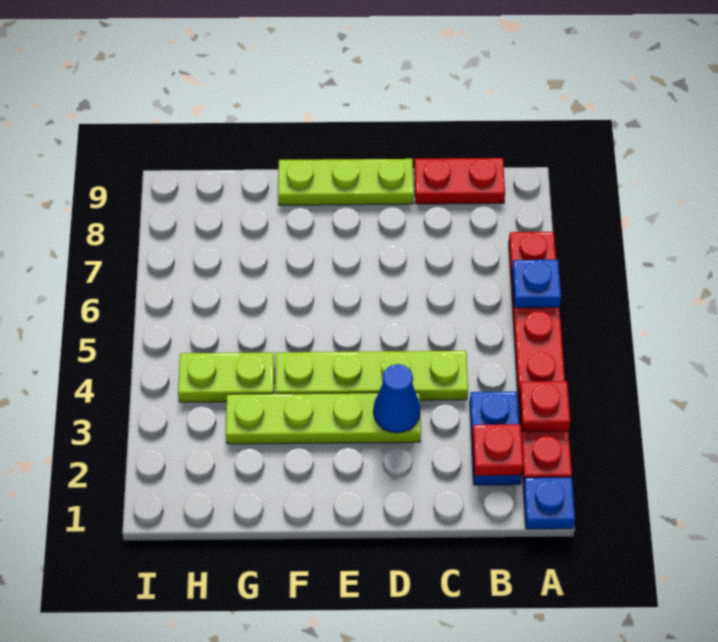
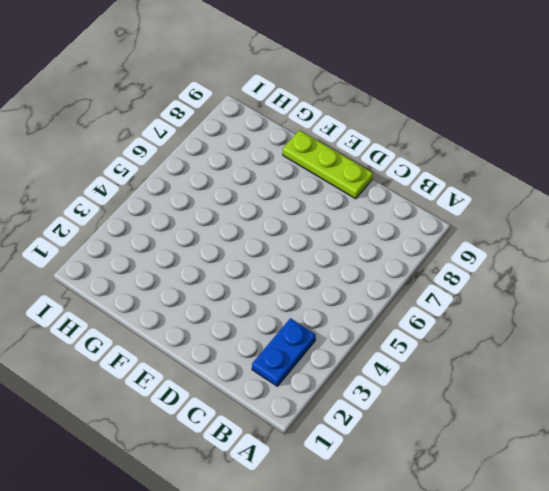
none -> blue 1x1 plate [523,477,575,529]
none -> red 1x6 plate [509,232,572,484]
none -> red 1x2 plate [414,158,505,204]

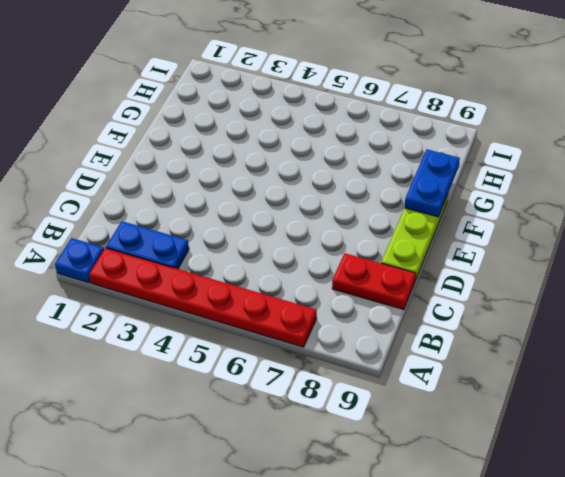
red 1x2 plate [332,253,416,310] -> red 1x2 plate turned to [414,158,505,204]
blue 1x2 plate [405,149,460,217] -> none
none -> lime 1x4 plate [276,351,468,400]
none -> lime 1x4 plate [226,393,421,444]
none -> lime 1x2 plate [178,352,274,402]

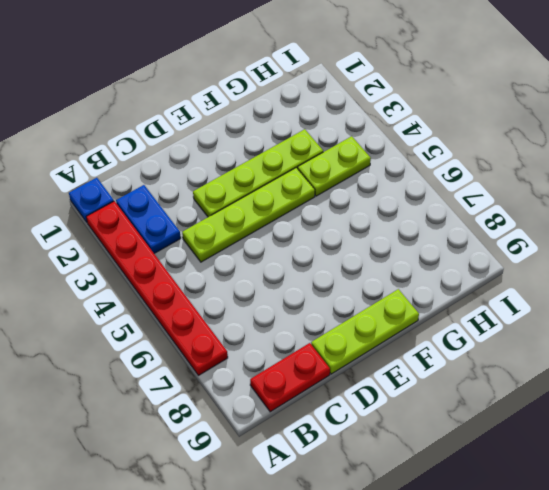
none -> red 1x1 plate [519,381,570,432]
none -> blue 1x1 plate [512,260,561,308]
none -> red 1x1 plate [473,424,523,476]

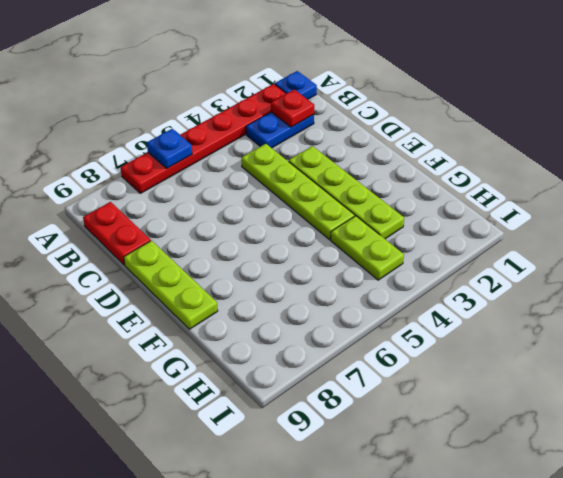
none -> red 1x1 plate [519,381,570,432]
none -> blue 1x1 cone [373,364,420,433]

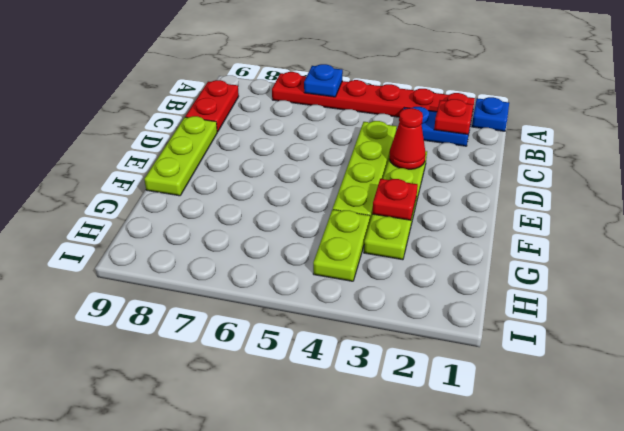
red 1x1 cone [389,108,426,169] -> blue 1x1 cone [373,364,420,433]
red 1x1 plate [372,179,418,220] -> red 1x1 plate moved to [519,381,570,432]

